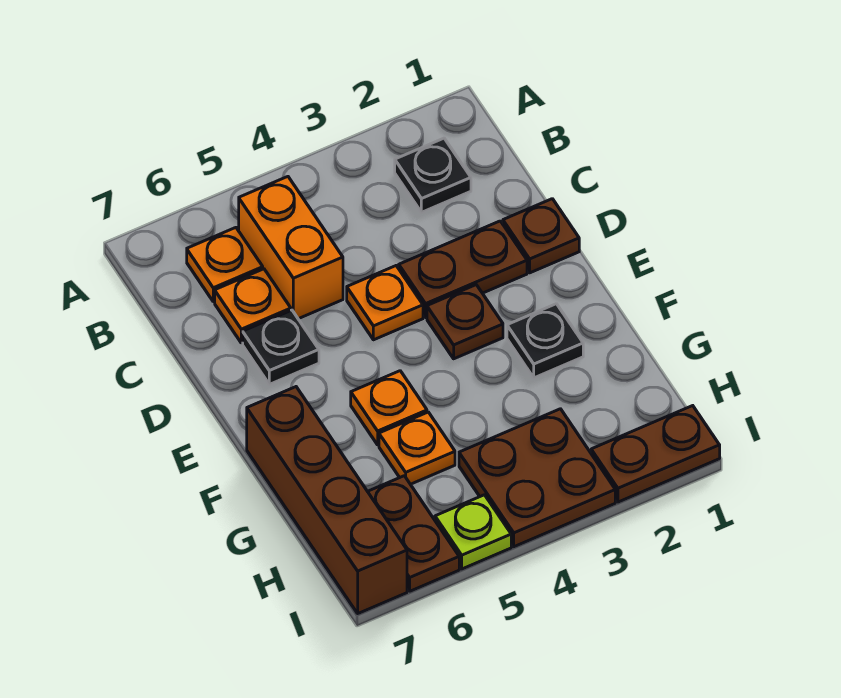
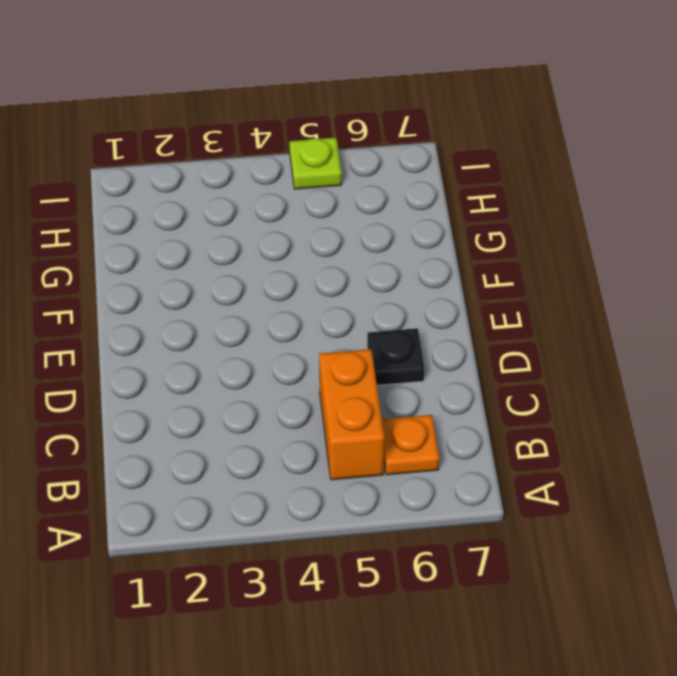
none -> black 1x1 plate [395,138,471,212]
none -> orange 1x1 plate [215,269,291,343]
none -> brown 1x1 plate [503,199,579,273]

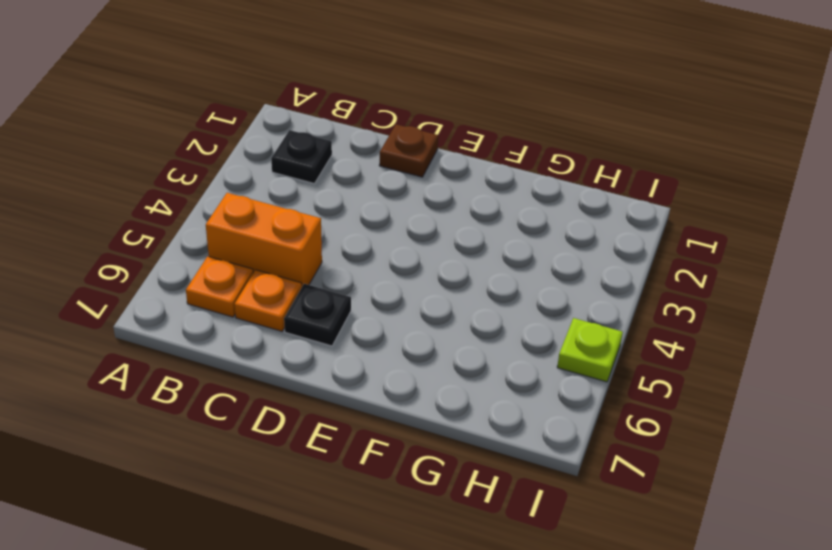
none -> brown 1x2 plate [399,221,527,317]
none -> orange 1x1 plate [347,266,423,340]
none -> brown 1x1 plate [427,285,503,359]

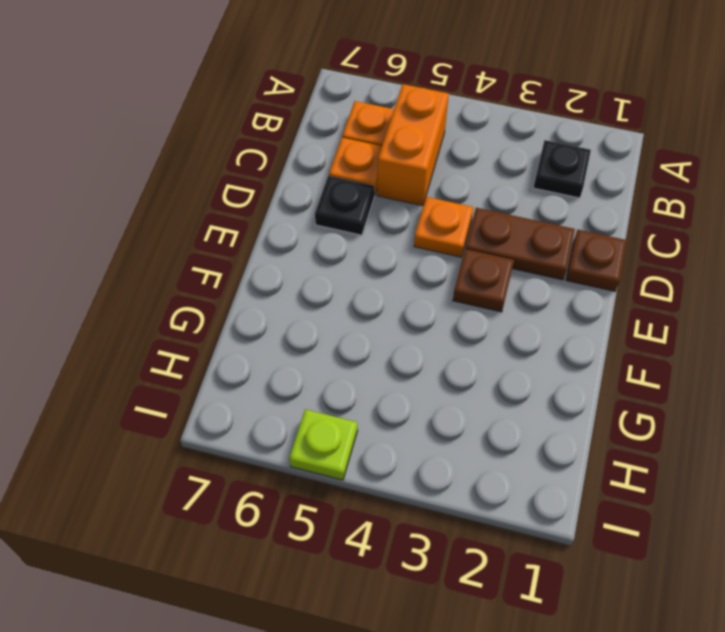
none -> black 1x1 plate [507,304,583,378]
none -> orange 1x1 plate [351,371,427,445]
none -> brown 1x4 brick [247,387,407,613]

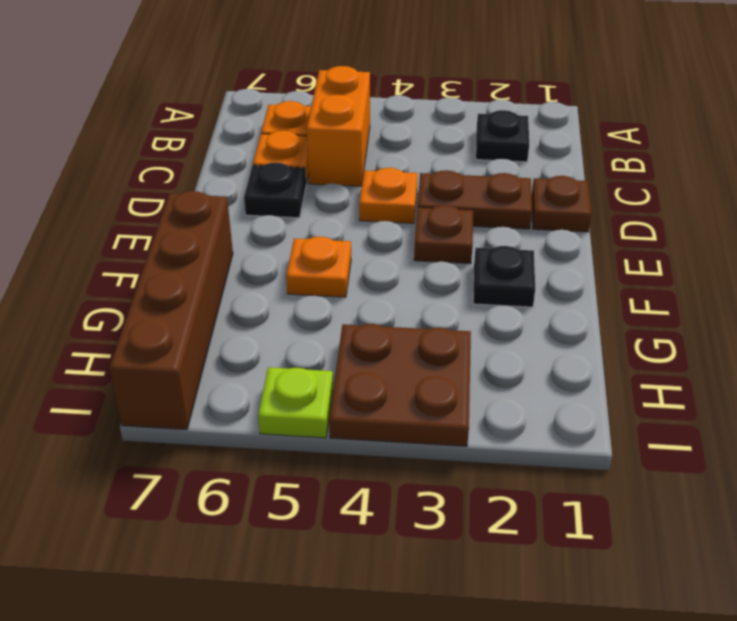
none -> orange 1x1 plate [379,412,455,484]
none -> brown 1x2 plate [368,476,459,591]
none -> brown 1x2 plate [591,406,720,502]

